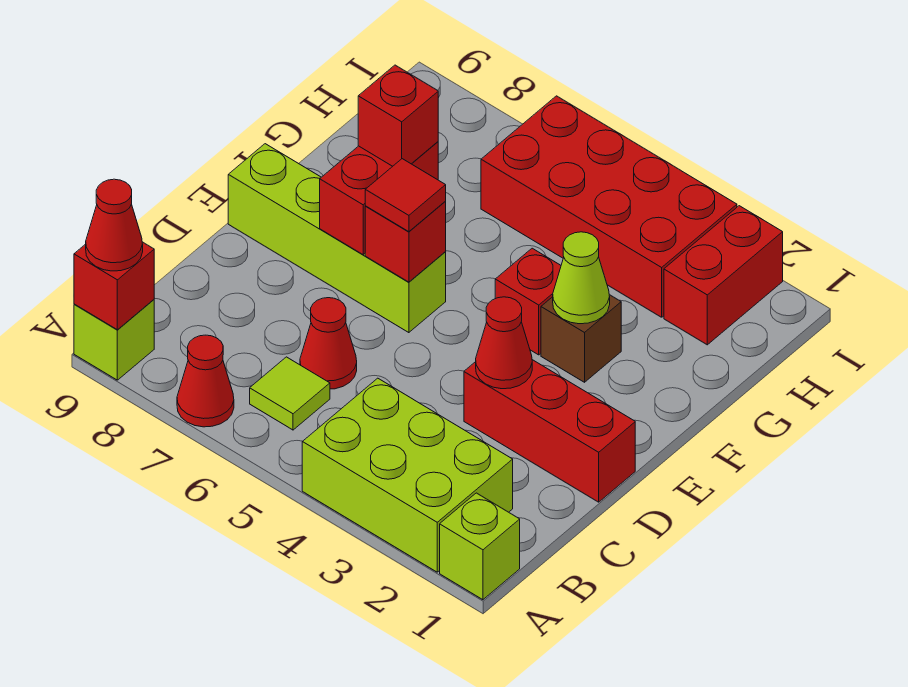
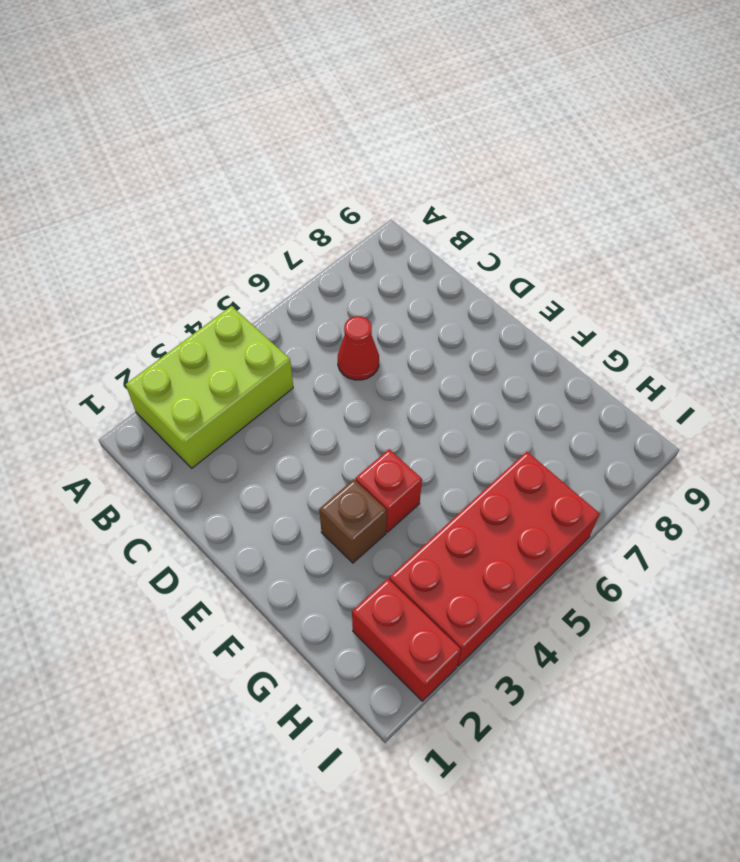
none -> lime 1x1 brick [440,493,520,600]
none -> red 1x1 cone [177,335,234,427]
none -> lime 1x1 brick [74,300,154,380]

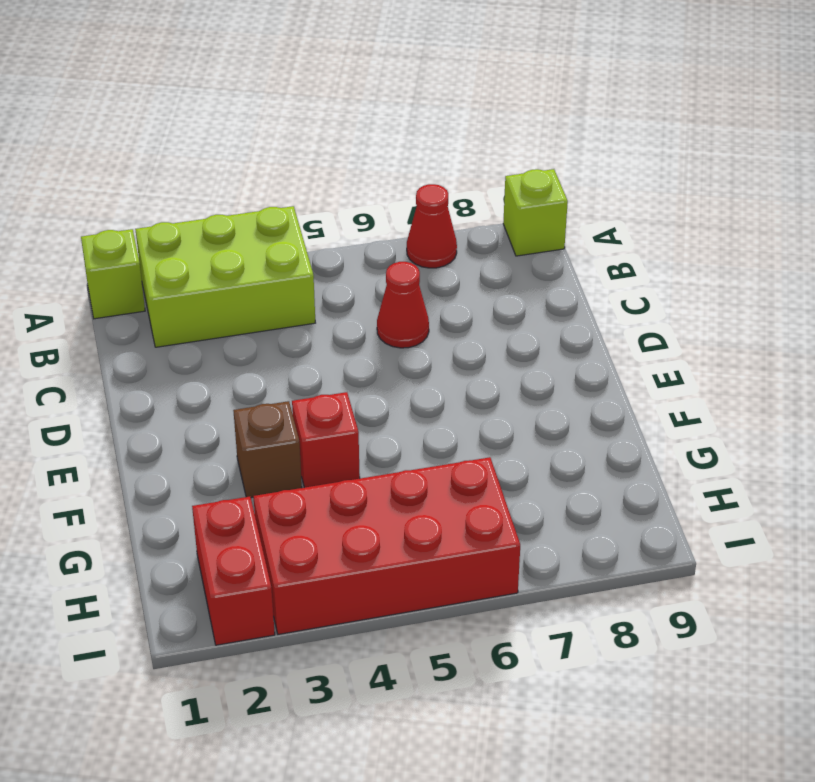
none -> lime 1x1 tile [250,357,330,430]
none -> red 1x3 brick [464,360,635,502]
none -> lime 1x4 brick [228,144,446,333]

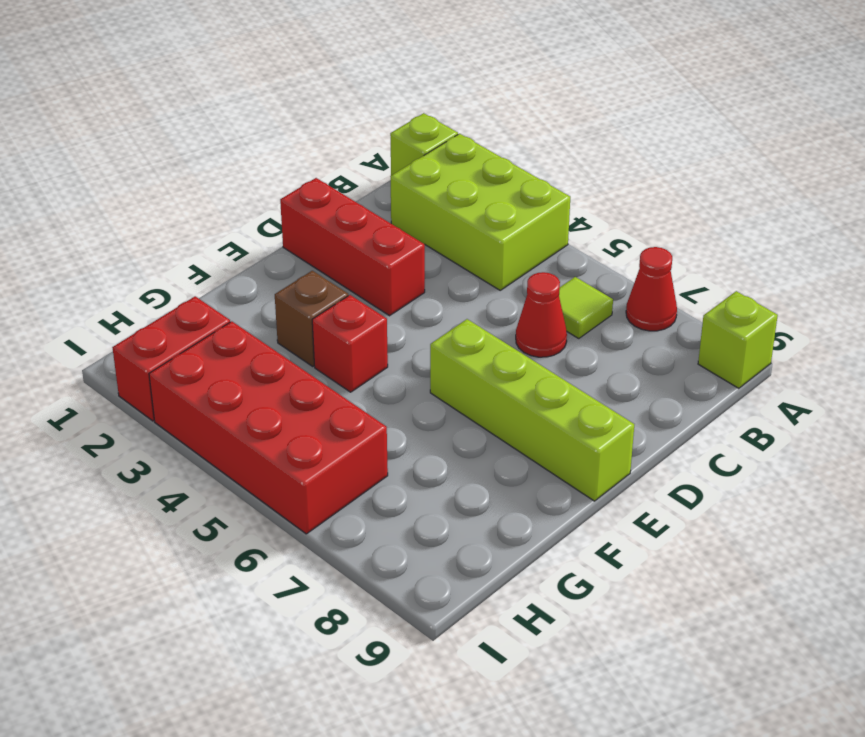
none -> red 1x1 brick [74,242,154,330]
none -> red 1x1 cone [476,297,532,389]
none -> red 1x1 brick [365,202,446,282]

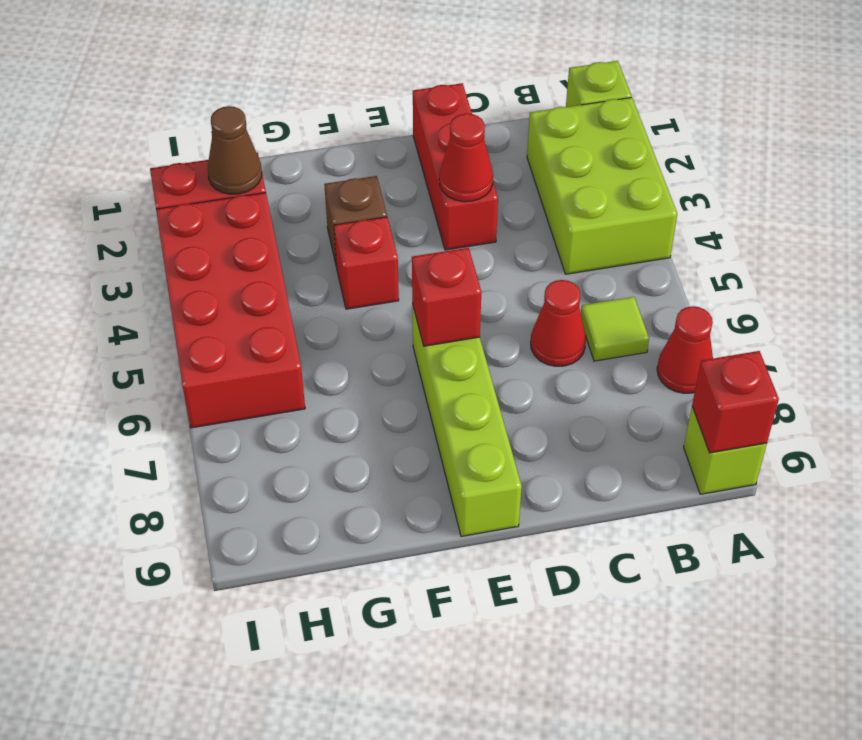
brown 1x1 cone [208,106,262,194] -> none
none -> red 1x2 brick [320,142,438,255]
none -> lime 1x1 cone [553,232,610,324]
none -> red 1x1 cone [86,179,143,271]

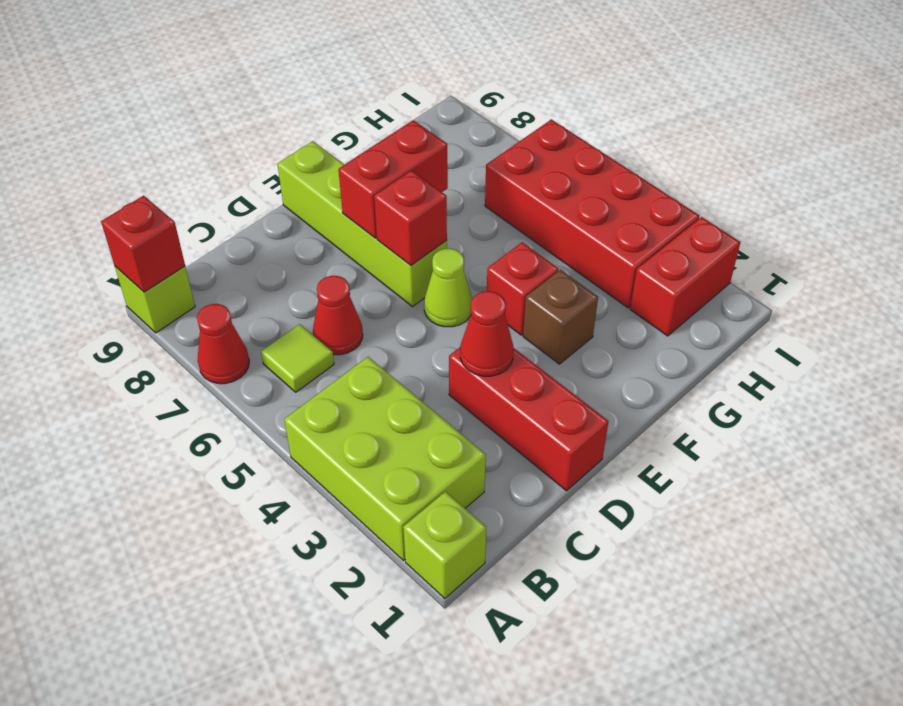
lime 1x1 cone [424,248,472,327] -> lime 1x1 cone moved to [553,232,610,324]
none -> red 1x1 cone [86,179,143,271]
none -> red 1x1 tile [365,159,446,232]
none -> red 1x1 brick [358,65,438,166]

